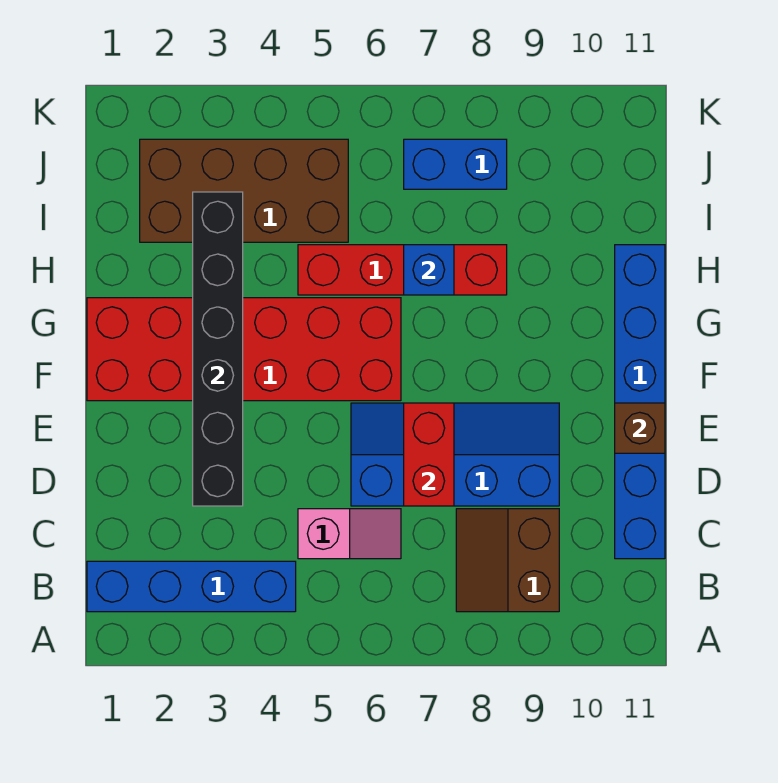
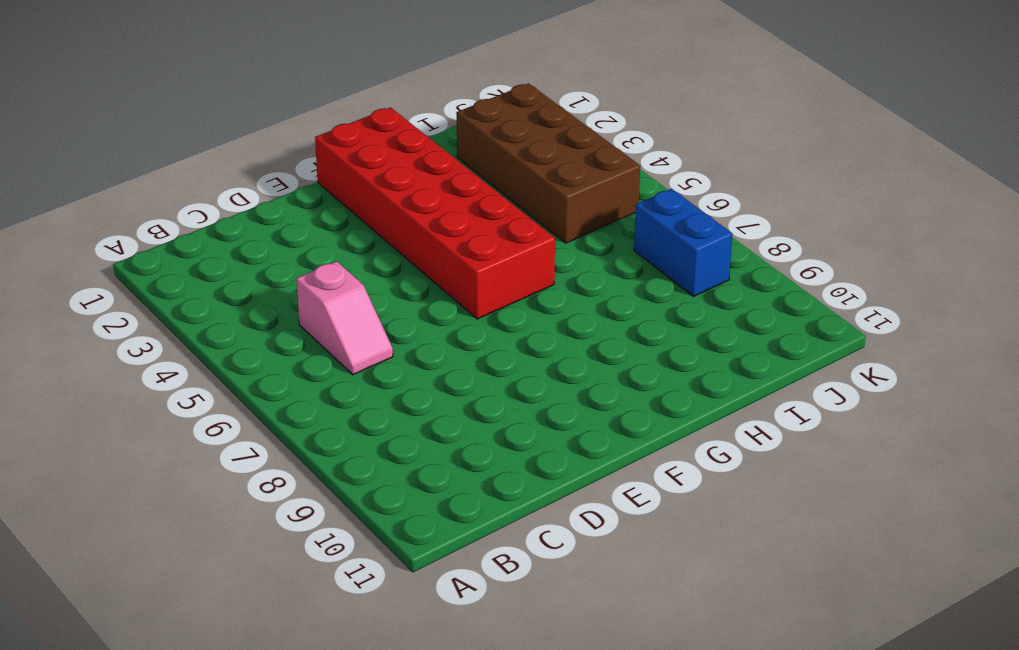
none -> blue 1x4 brick [87,561,296,612]
none -> brown 2x2 slope [456,509,559,612]
none -> blue 1x6 brick [615,245,665,559]

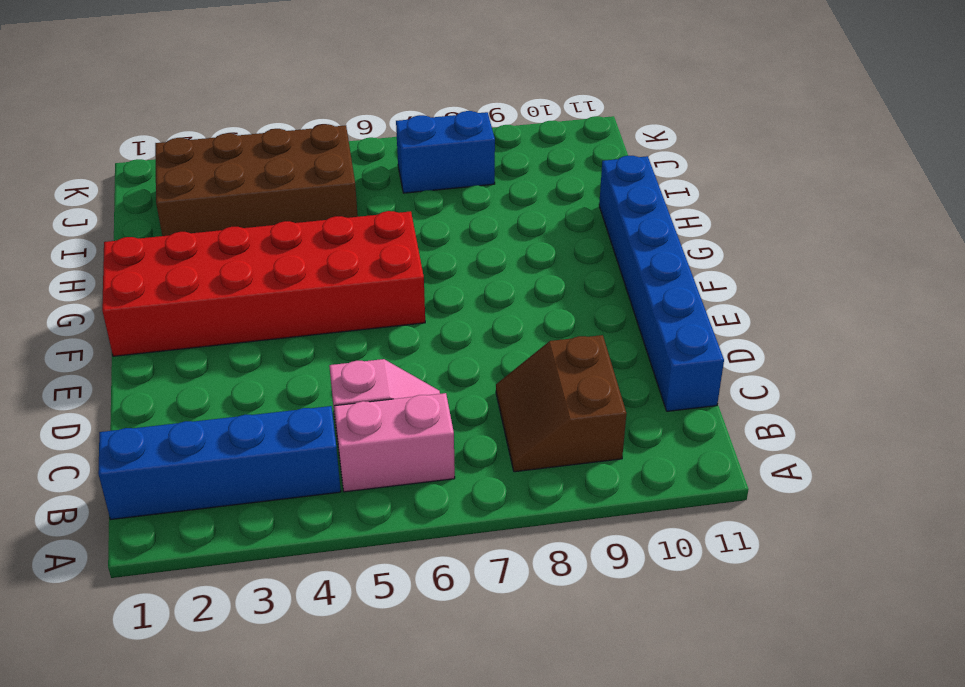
pink 1x2 brick [334,393,455,492] -> none
none -> blue 2x4 slope [351,403,559,506]
none -> red 1x4 brick [298,245,507,295]
none -> black 1x6 brick [193,192,243,506]

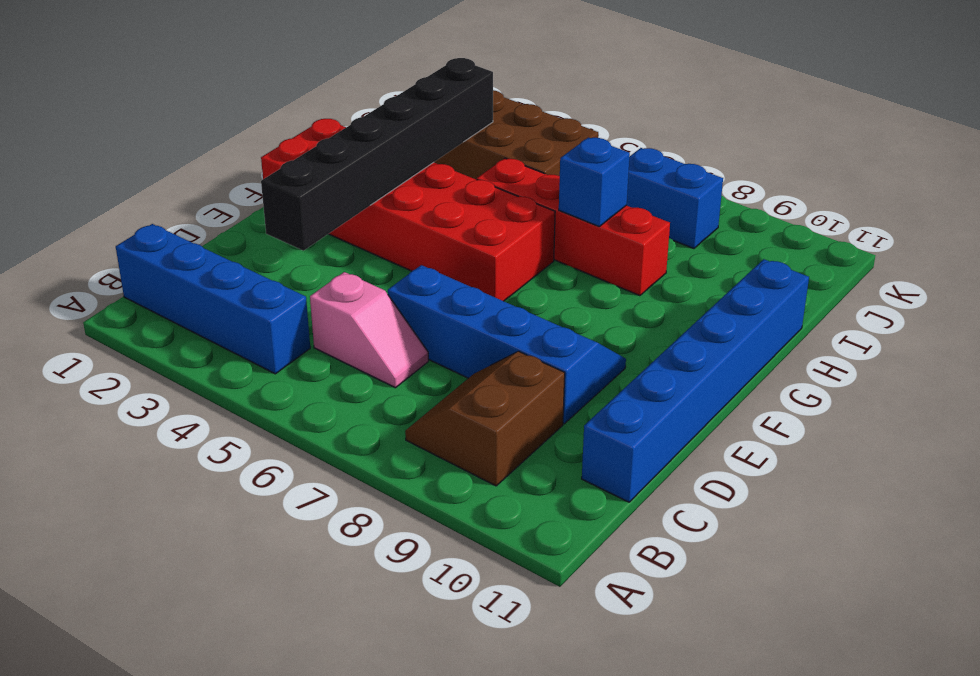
none -> red 1x2 brick [404,403,454,506]
none -> brown 1x1 brick [615,403,665,453]

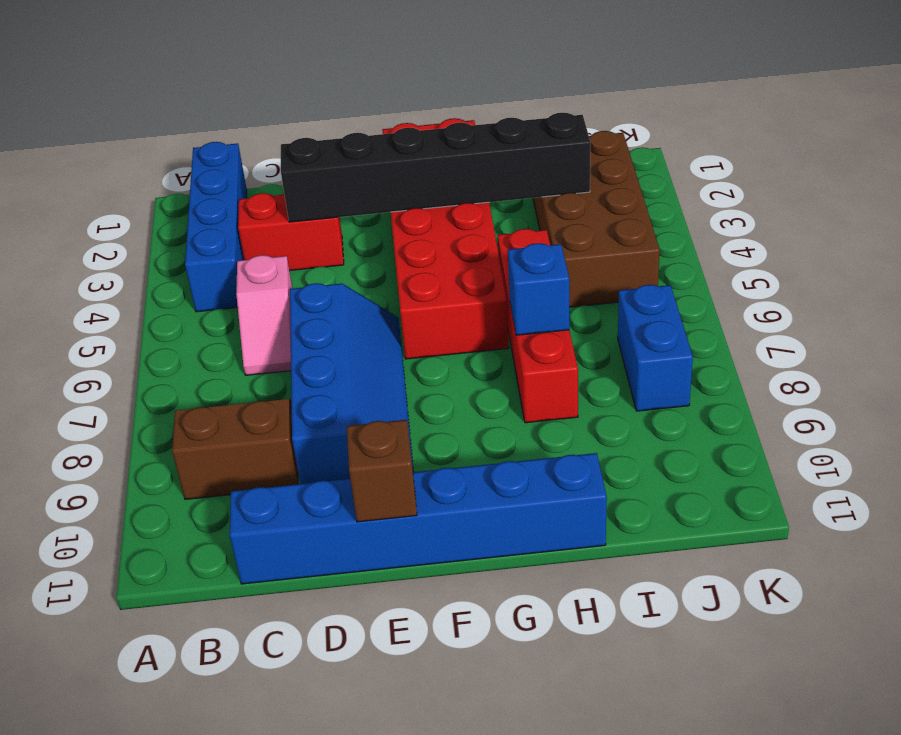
red 1x2 brick [238,193,344,271] -> red 1x2 brick moved to [404,403,454,506]

